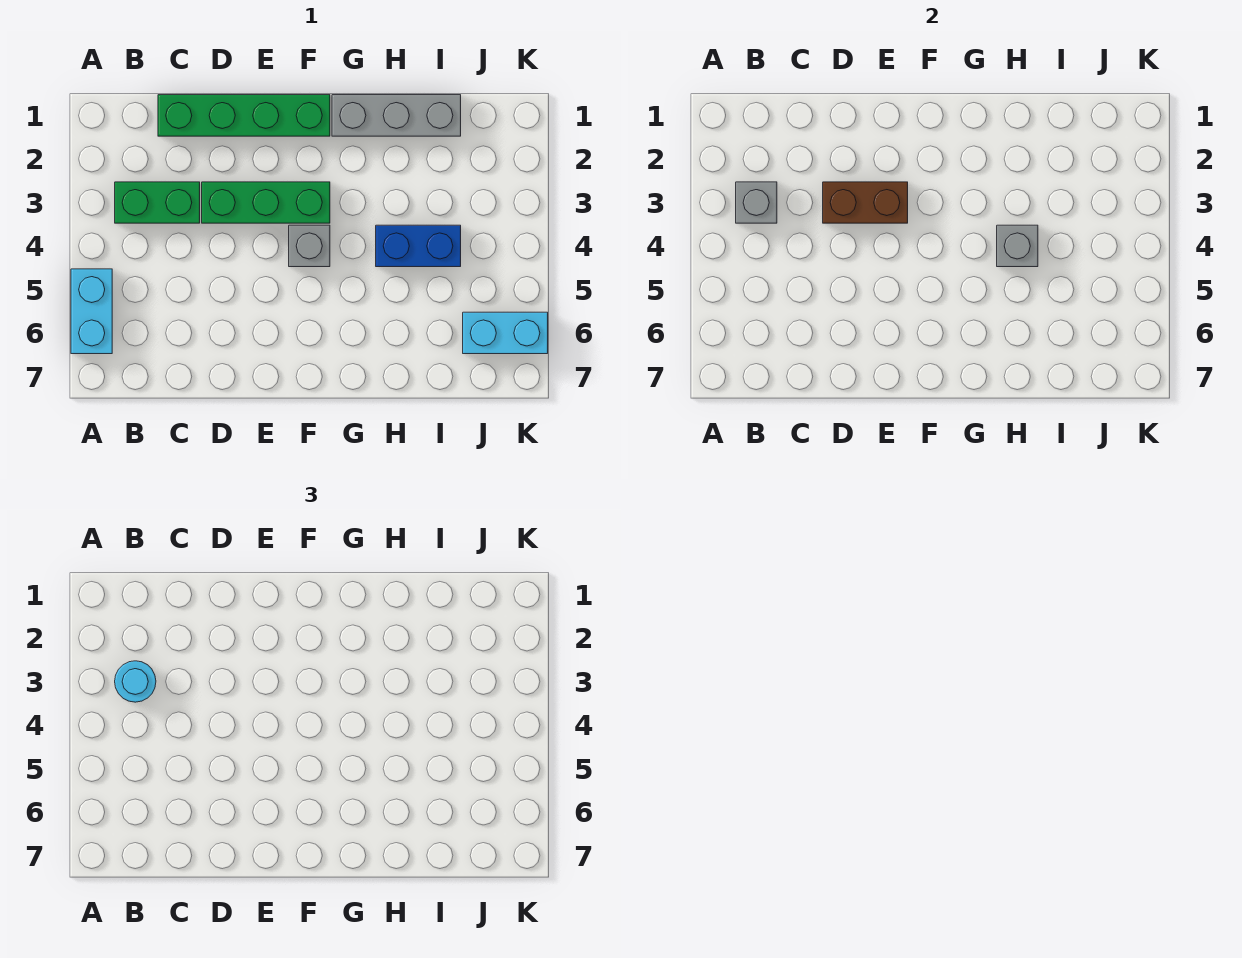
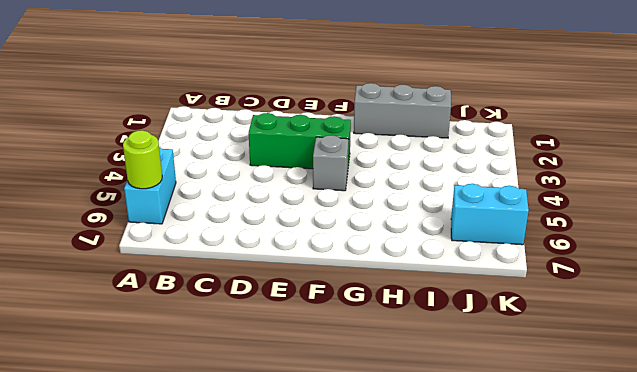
lime 1x1 round brick [123,130,162,189] -> none
none -> green 1x2 brick [115,182,200,223]
none -> green 1x4 brick [158,95,330,136]
none -> blue 1x2 brick [376,225,461,267]

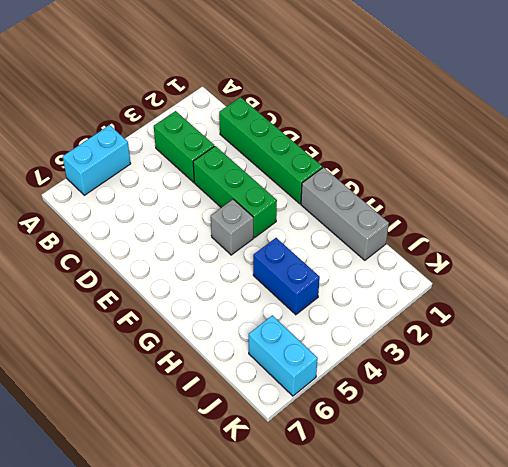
none -> grey 1x1 brick [736,182,777,223]
none -> brown 1x2 brick [823,182,908,223]
none -> grey 1x1 brick [997,225,1038,267]

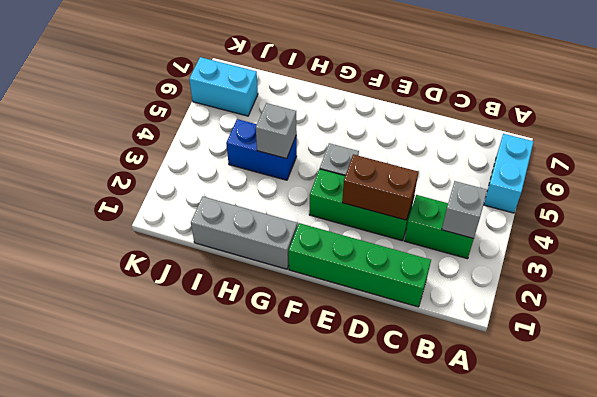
none -> cyan 1x1 round brick [115,661,156,702]

